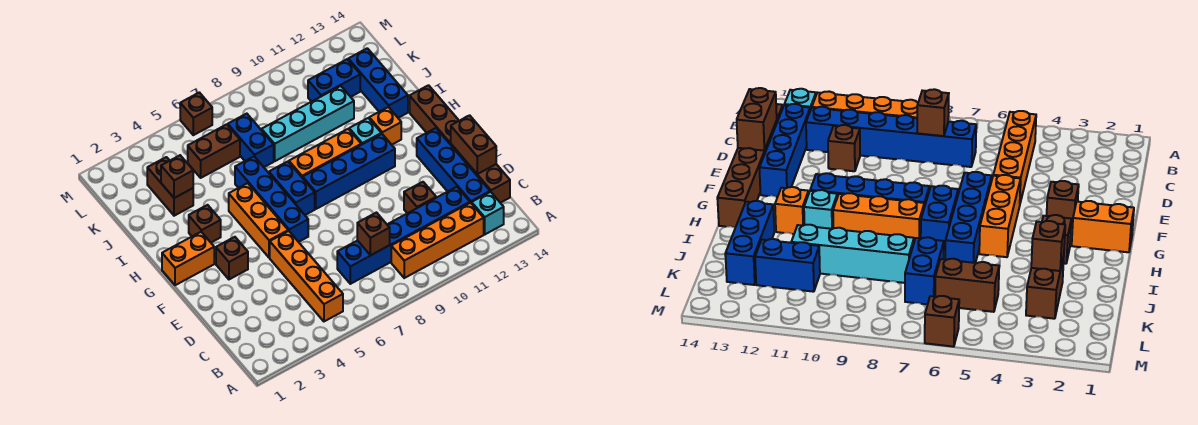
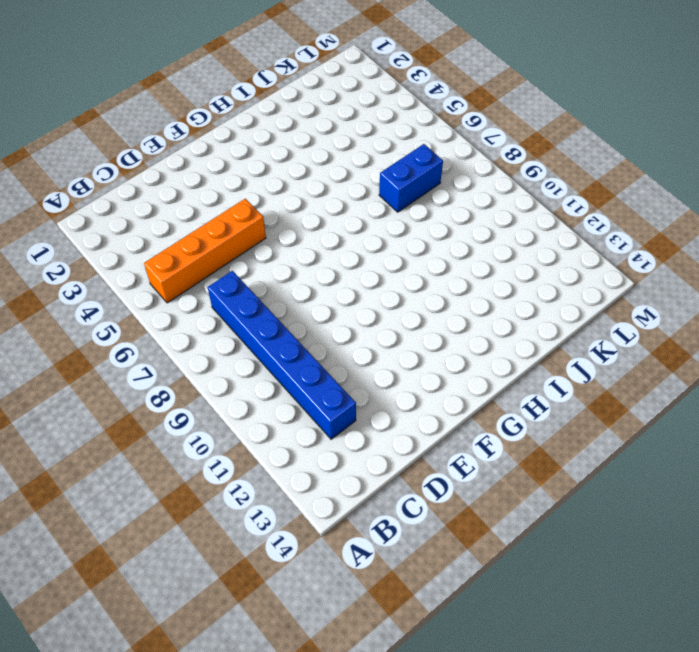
none -> orange 1x4 brick [391,203,484,278]
none -> cyan 1x1 brick [472,192,504,234]
none -> blue 1x4 brick [417,128,490,204]

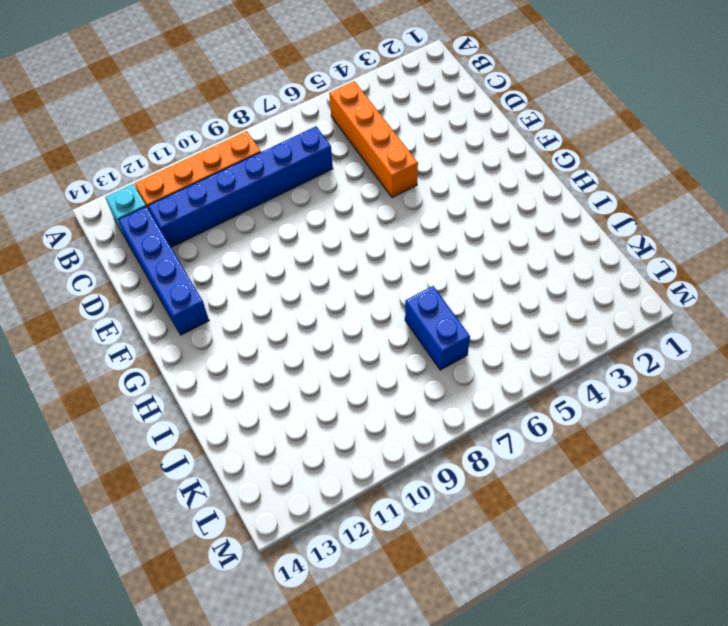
none -> brown 1x6 brick [410,85,510,203]
none -> brown 1x1 brick [404,182,436,213]
none -> brown 1x1 brick [216,237,248,279]

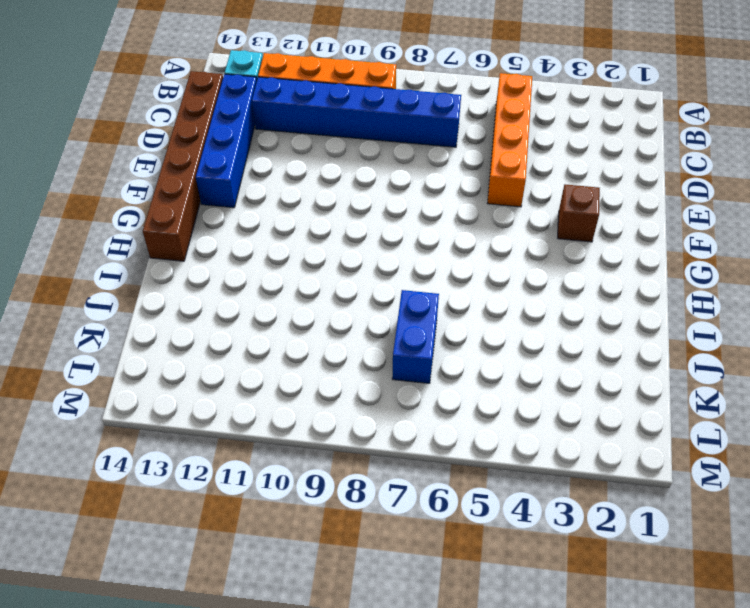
none -> brown 1x1 brick [404,182,436,213]
none -> orange 1x3 brick [229,183,288,258]
none -> blue 1x4 brick [235,156,308,242]

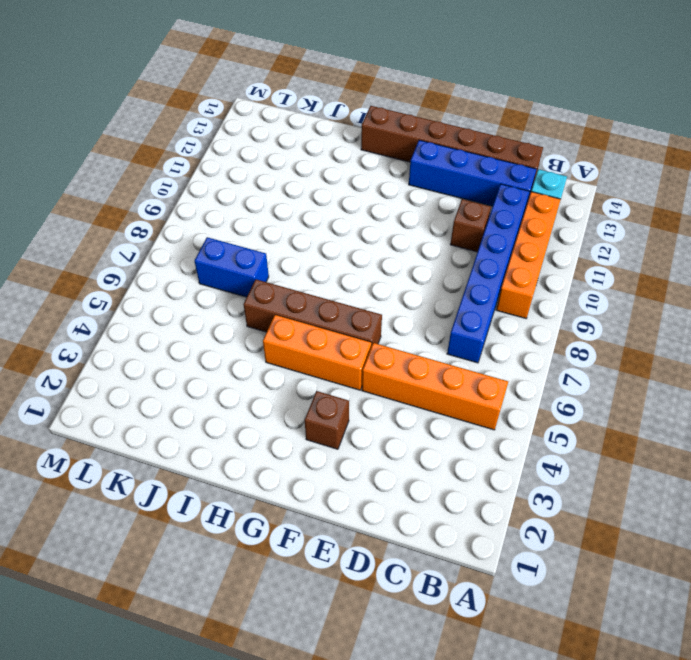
brown 1x4 brick [244,279,382,347] -> blue 1x4 brick [235,156,308,242]
none -> orange 1x2 brick [162,232,214,285]
none -> blue 1x2 brick [269,162,315,215]
none -> blue 1x4 brick [303,134,395,209]

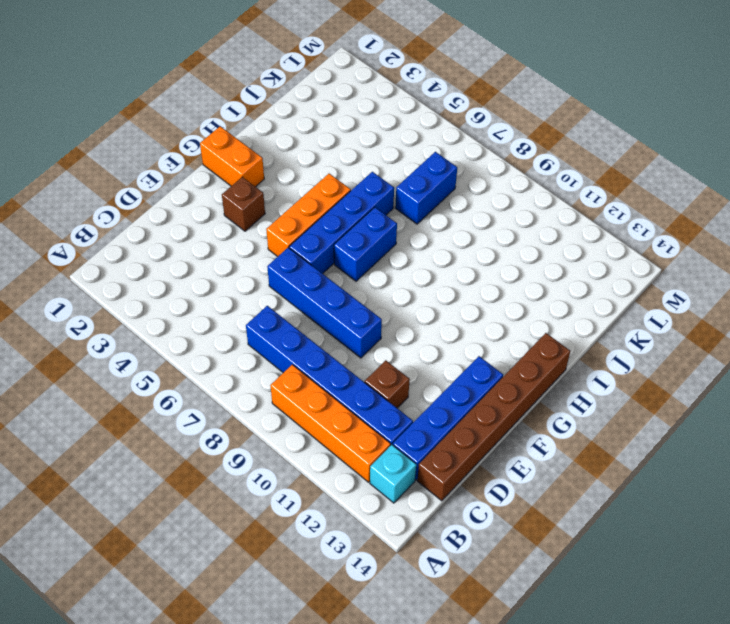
blue 1x4 brick [267,248,382,358] -> blue 1x4 brick moved to [303,134,395,209]
none -> orange 1x4 brick [270,231,343,321]
none -> brown 1x1 brick [189,205,221,242]
none -> orange 1x3 brick [289,129,361,178]

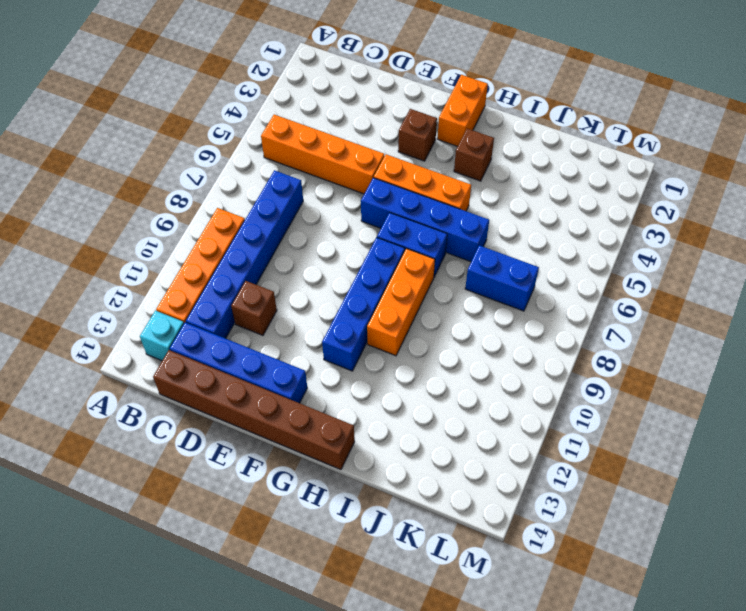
none -> cyan 1x1 brick [349,118,381,145]
none -> orange 1x1 brick [369,107,401,145]
none -> blue 1x3 brick [348,48,408,118]

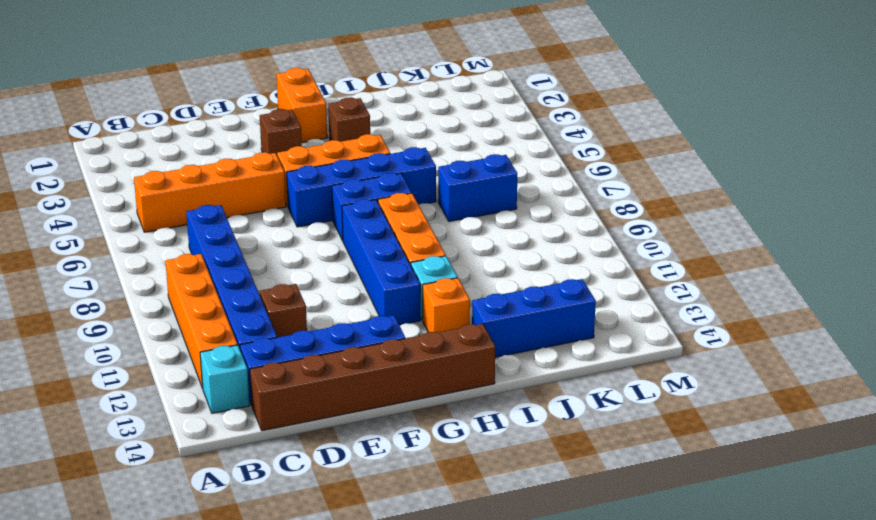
none -> brown 1x2 brick [147,157,193,216]
none -> cyan 1x4 brick [262,86,354,161]
none -> brown 1x2 brick [188,124,240,178]

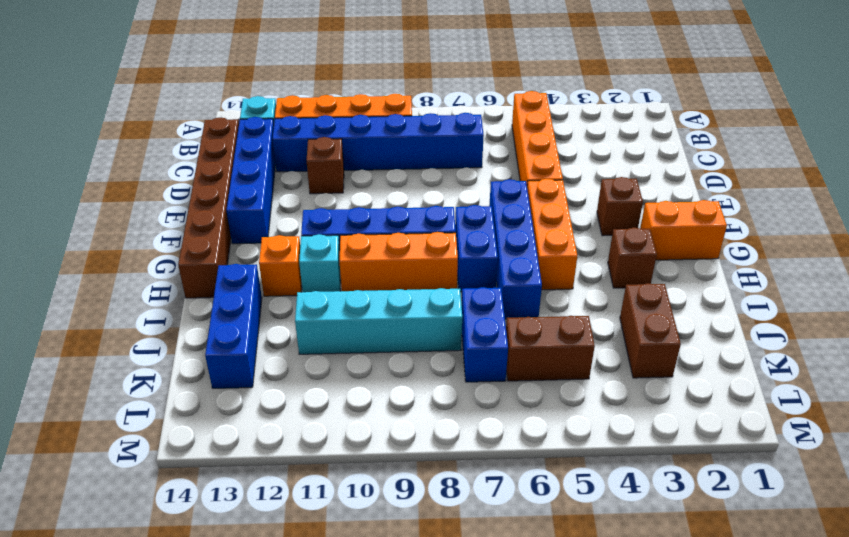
none -> blue 1x2 brick [308,59,360,102]
none -> brown 1x1 brick [180,92,212,135]
none -> brown 1x1 brick [357,213,390,255]

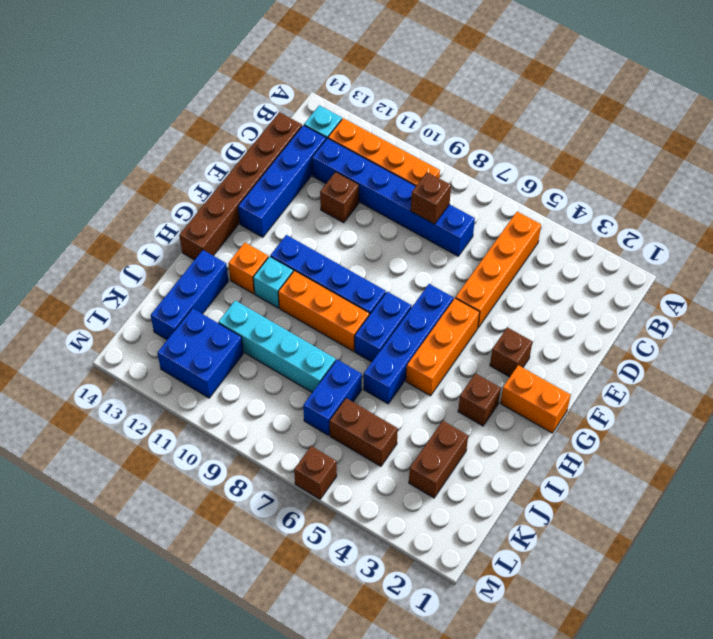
blue 2x2 brick [157,308,243,398] -> blue 1x2 brick [308,59,360,102]
none -> brown 1x2 brick [451,115,496,174]
none -> brown 1x1 brick [161,155,193,198]

